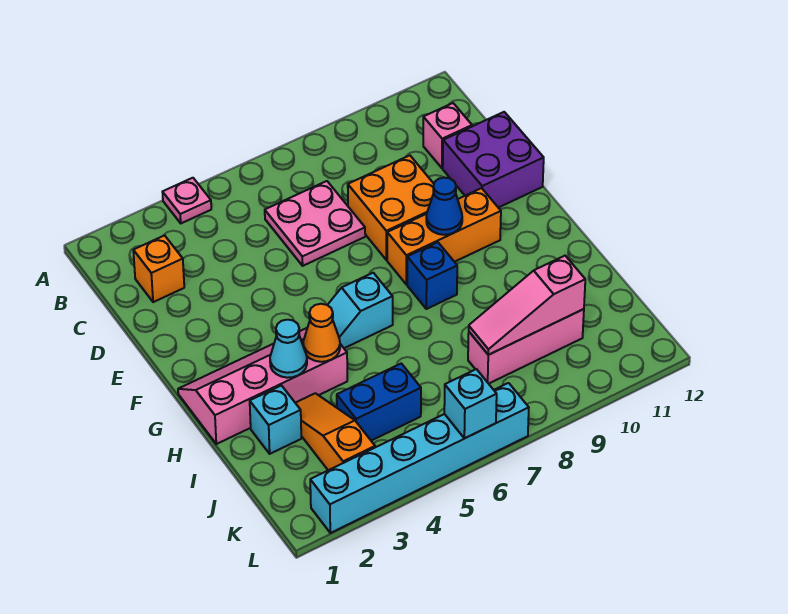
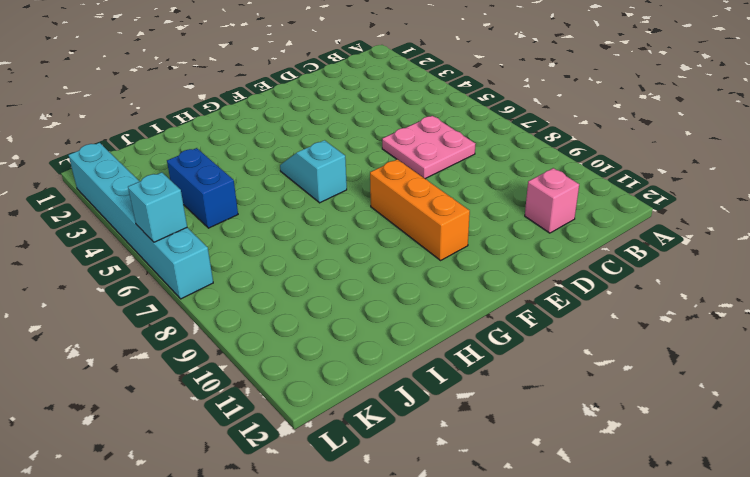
none -> pink 1x1 plate [162,178,211,223]
none -> orange 1x1 brick [133,235,184,302]
none -> orange 2x2 brick [348,155,434,260]

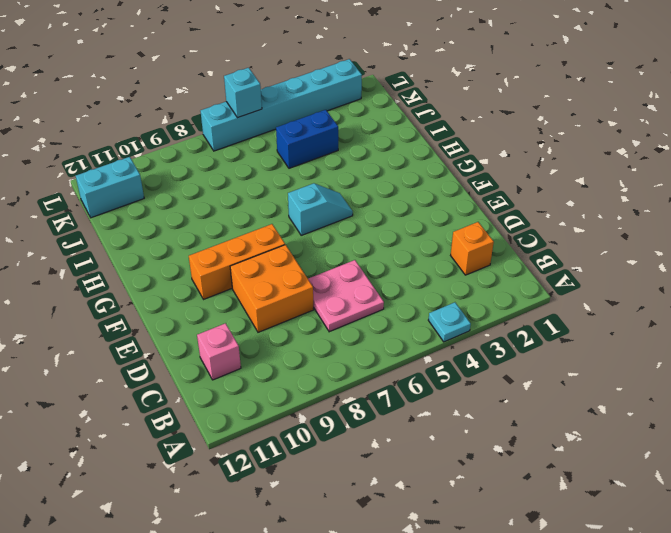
cyan 1x1 plate [428,302,471,342] -> pink 1x1 plate [162,178,211,223]
cyan 1x2 brick [76,157,144,218] -> none
none -> purple 2x2 brick [443,112,544,208]
none -> pink 2x4 slope [178,328,347,444]
none -> blue 1x1 brick [407,242,457,309]

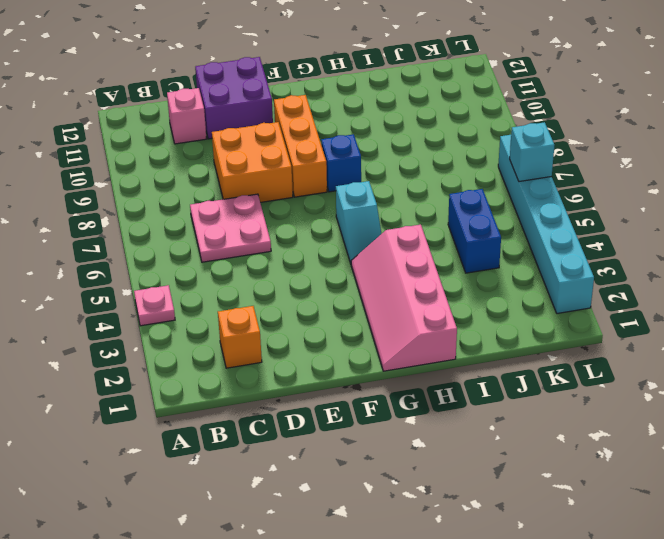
none -> cyan 1x1 brick [250,386,301,454]
none -> orange 1x3 slope [296,393,375,470]
none -> pink 1x3 brick [468,309,584,384]

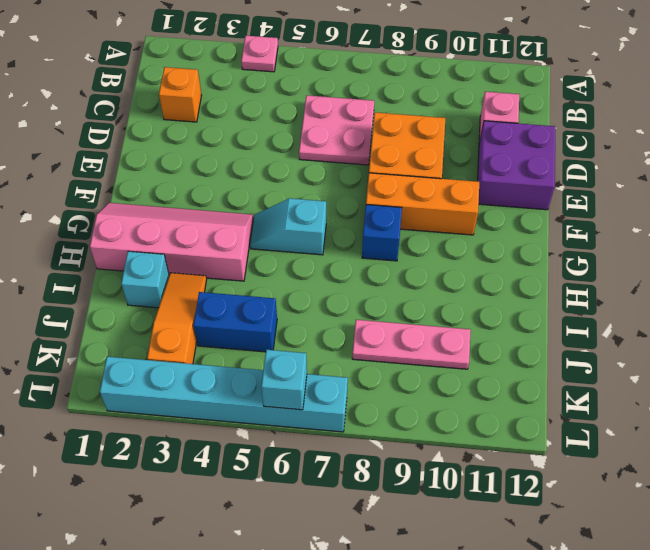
pink 1x3 plate [352,320,471,369] -> pink 1x3 brick [468,309,584,384]
none -> blue 1x1 cone [426,178,462,235]
none -> cyan 1x1 cone [270,320,307,378]
none -> orange 1x1 cone [303,304,340,362]

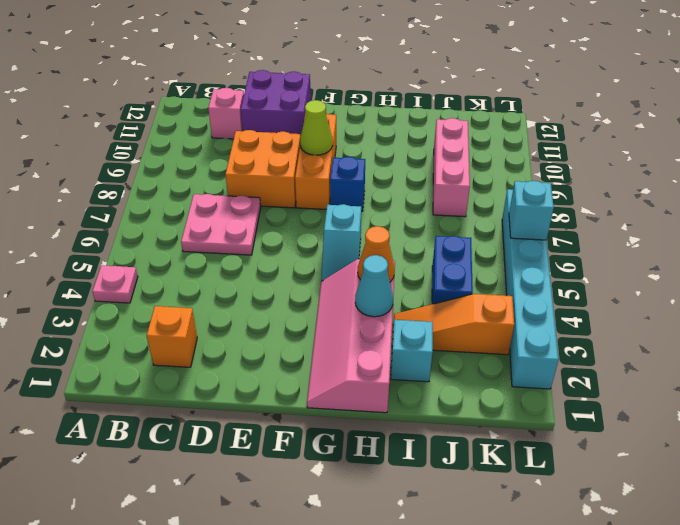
lime 1x1 cone [300,100,333,155] -> blue 1x1 cone [426,178,462,235]
none -> pink 1x3 slope [469,256,585,355]

